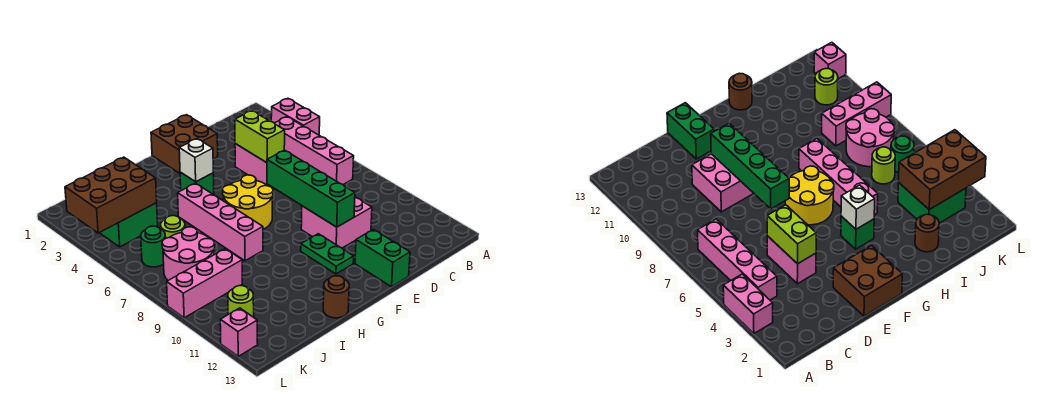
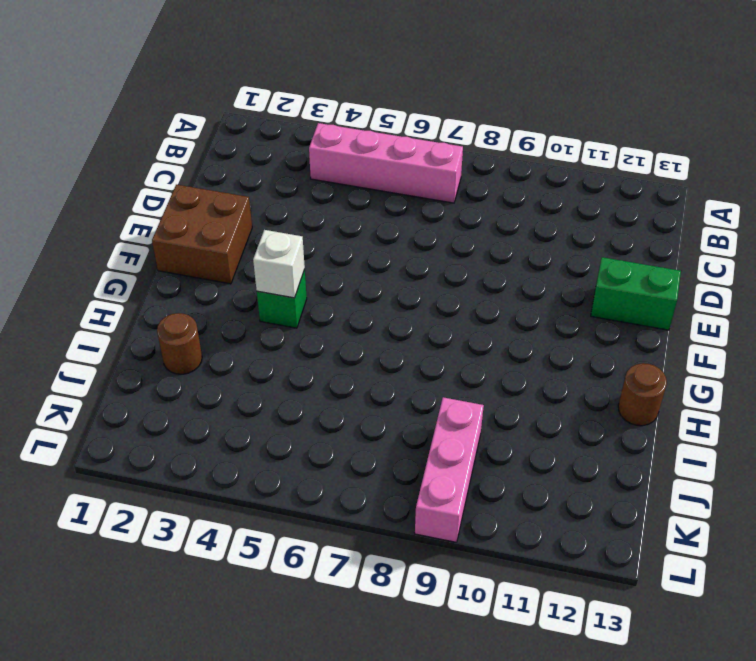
none -> pink 1x2 brick [271,98,320,135]
none -> pink 1x2 brick [235,144,270,186]
none -> pink 2x2 brick [301,197,372,248]

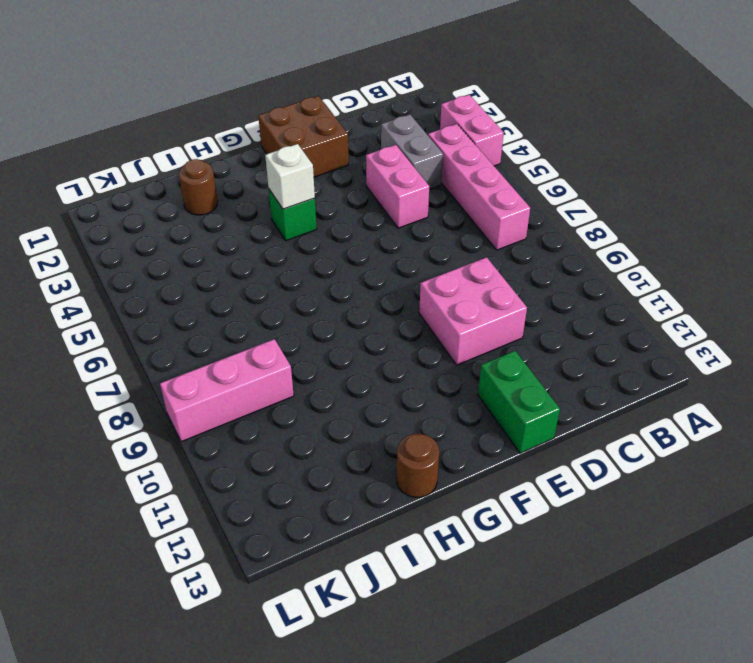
grey 1x2 brick [381,114,443,189] -> none
none -> yellow 2x2 round brick [223,175,273,229]
none -> green 1x2 plate [301,234,354,274]
none -> pink 1x4 brick [178,183,263,261]

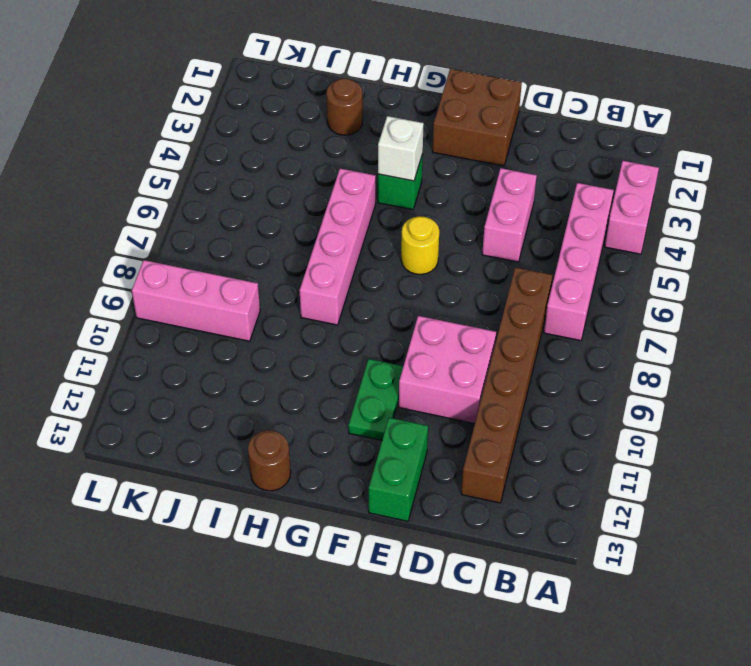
brown 1x6 brick [461,267,553,503] -> none
yellow 1x1 round brick [401,216,439,274] -> yellow 2x2 round brick [223,175,273,229]
none -> green 2x2 brick [100,203,158,247]
none -> lime 1x1 round brick [161,216,185,238]
none -> pink 2x2 round brick [162,227,215,280]

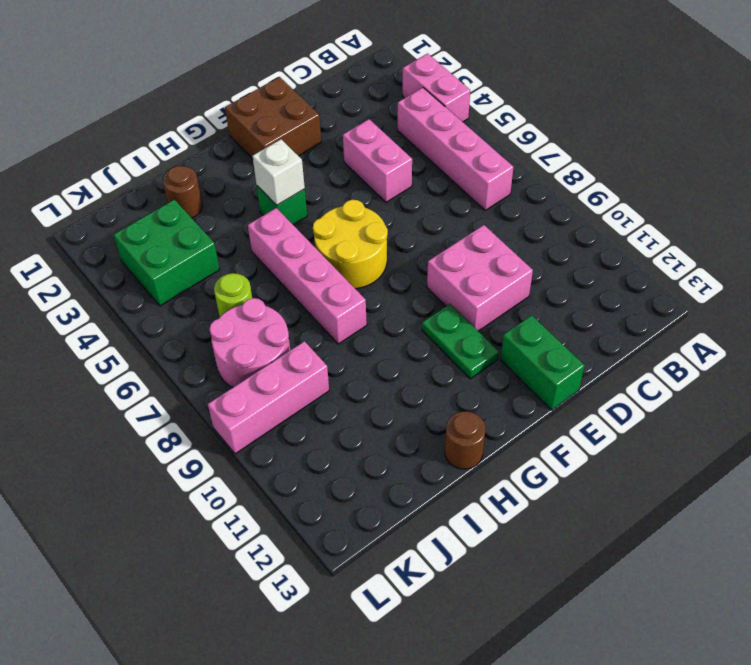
none -> green 1x1 round brick [141,226,166,267]
none -> lime 1x1 round brick [228,286,254,317]
none -> pink 1x1 brick [220,308,258,356]

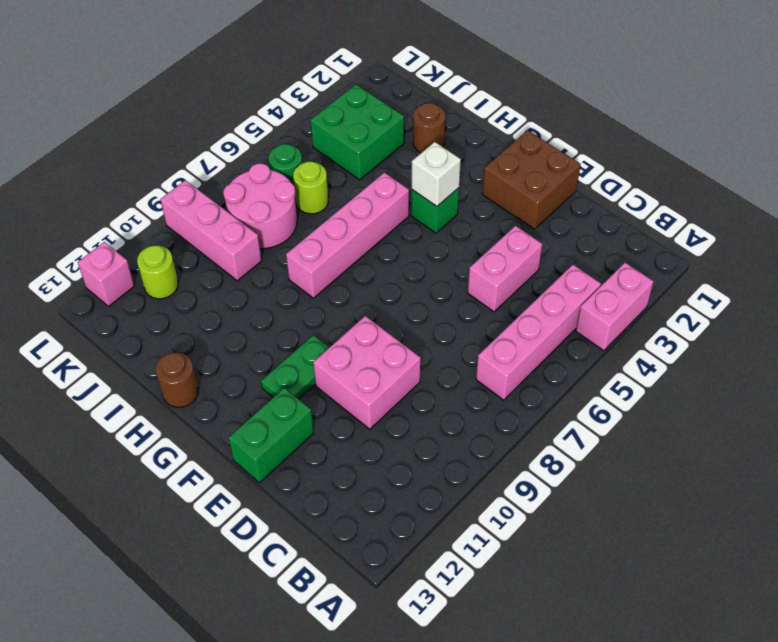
none -> yellow 2x2 round brick [223,175,273,229]
none -> lime 1x2 brick [235,111,285,163]
none -> green 1x4 brick [267,150,355,227]

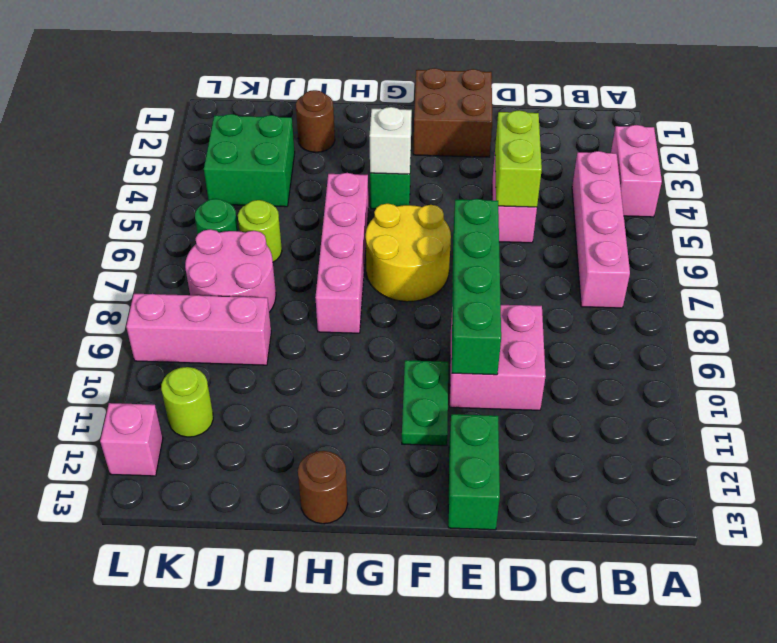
none -> brown 2x3 brick [65,157,157,233]

